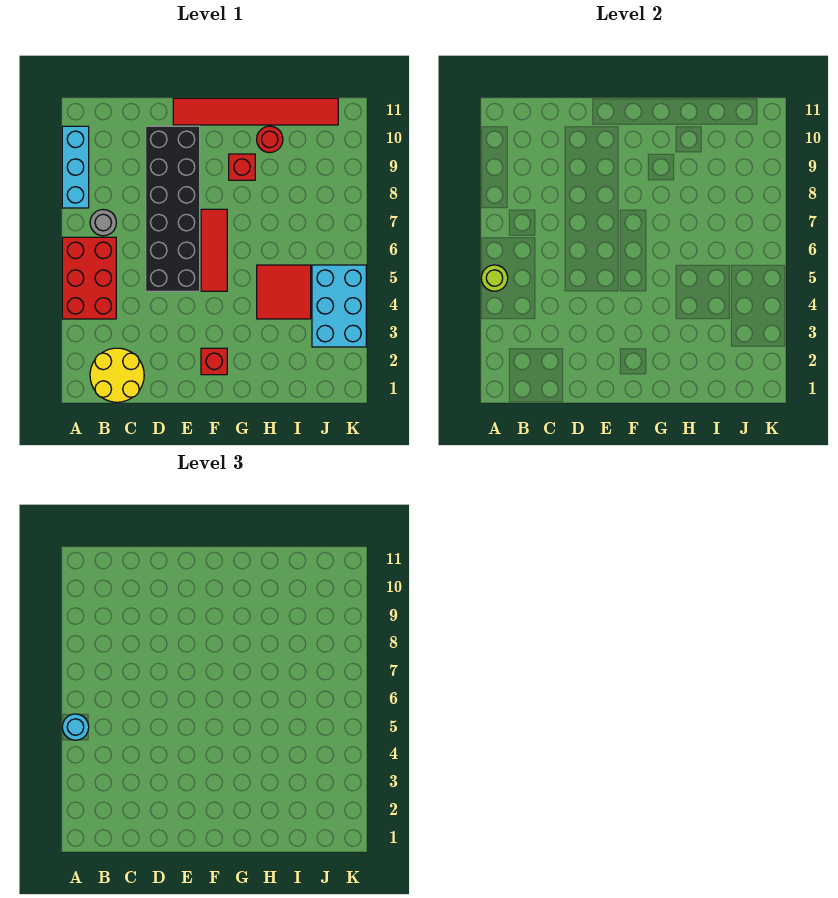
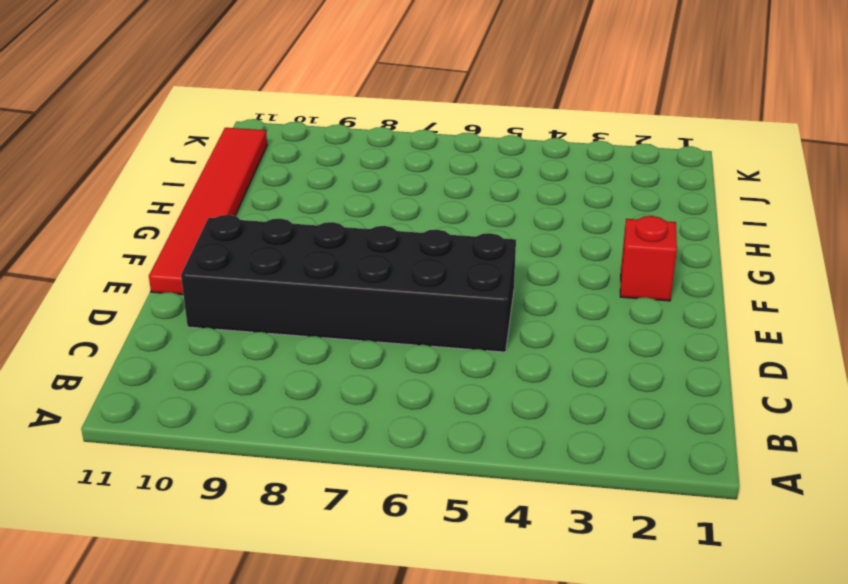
none -> red 2x3 brick [62,237,116,319]
none -> cyan 1x3 brick [62,126,89,208]
none -> yellow 2x2 round brick [90,348,144,402]

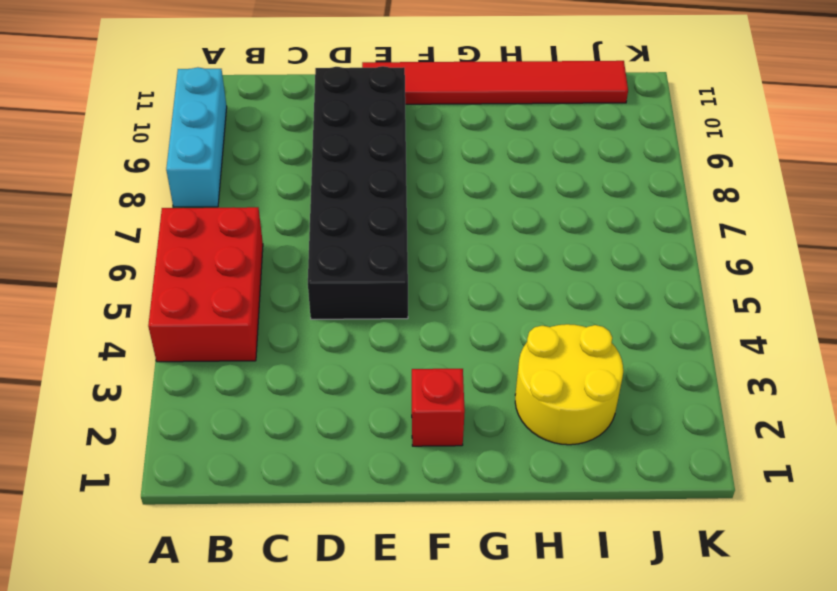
yellow 2x2 round brick [515,324,623,445] -> yellow 2x2 round brick moved to [90,348,144,402]
none -> grey 1x1 round brick [90,209,116,236]
none -> red 1x3 tile [201,209,227,291]
none -> red 1x1 brick [229,154,255,180]

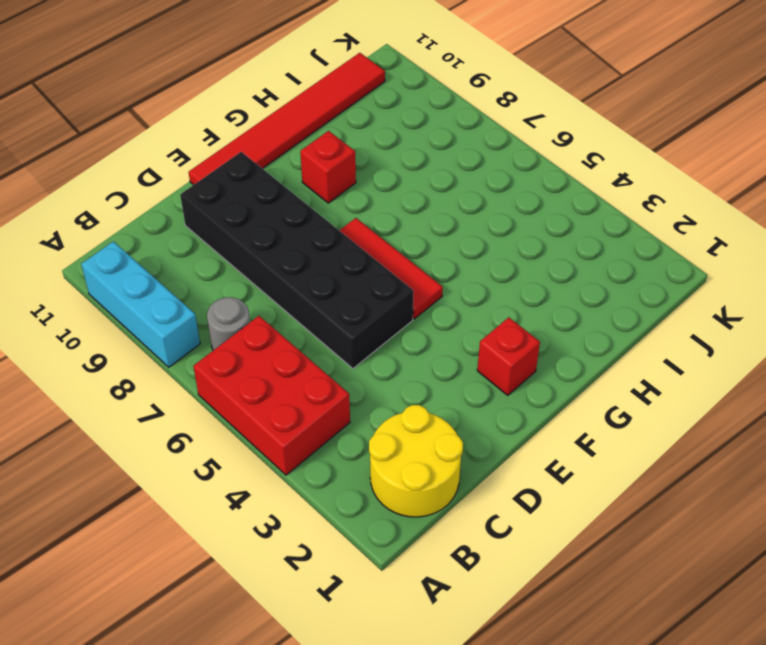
none -> red 2x2 tile [257,265,311,319]
none -> red 1x1 round brick [257,126,283,153]
none -> cyan 2x3 brick [312,265,366,347]

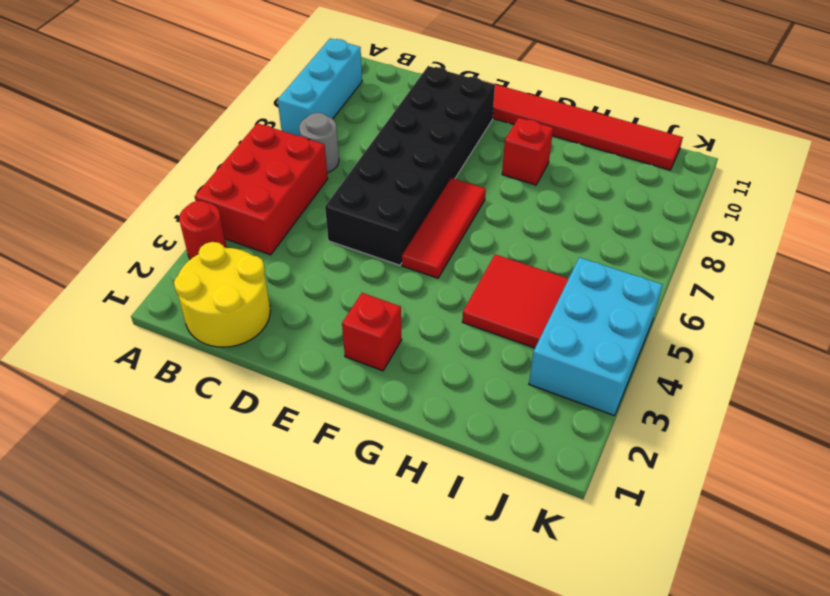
red 1x1 round brick [179,201,227,259] -> red 1x1 round brick moved to [257,126,283,153]
none -> lime 1x1 round brick [481,265,508,291]
none -> cyan 1x1 round brick [62,714,89,740]

